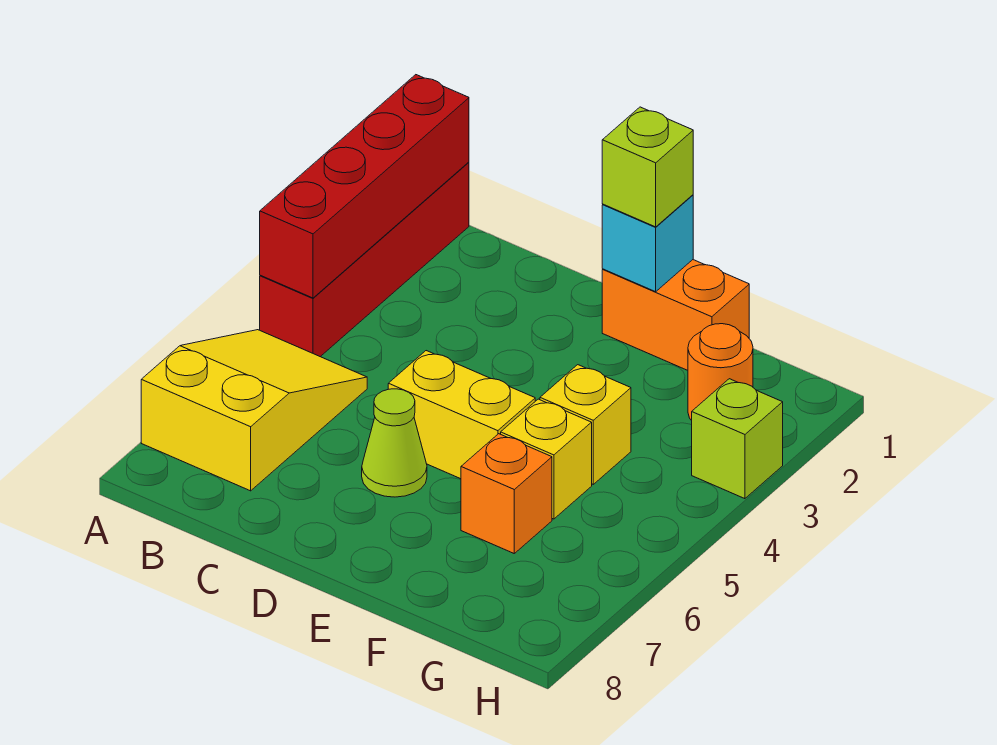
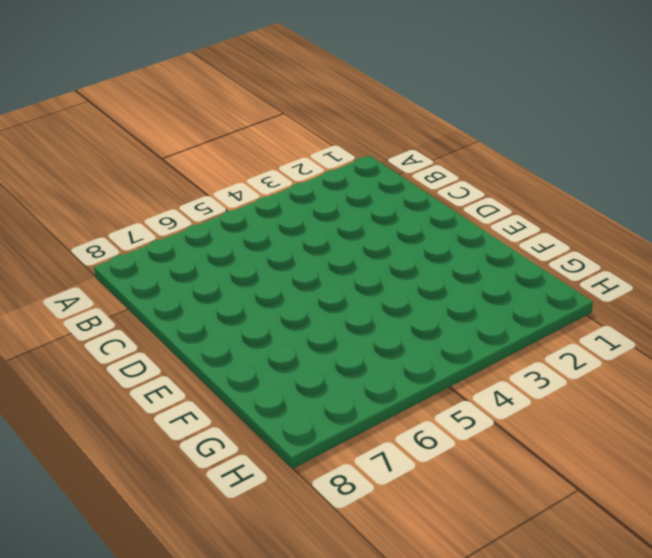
none -> red 1x4 brick [260,162,469,357]
none -> yellow 2x3 slope [141,330,367,491]
none -> yellow 1x2 brick [388,351,535,479]

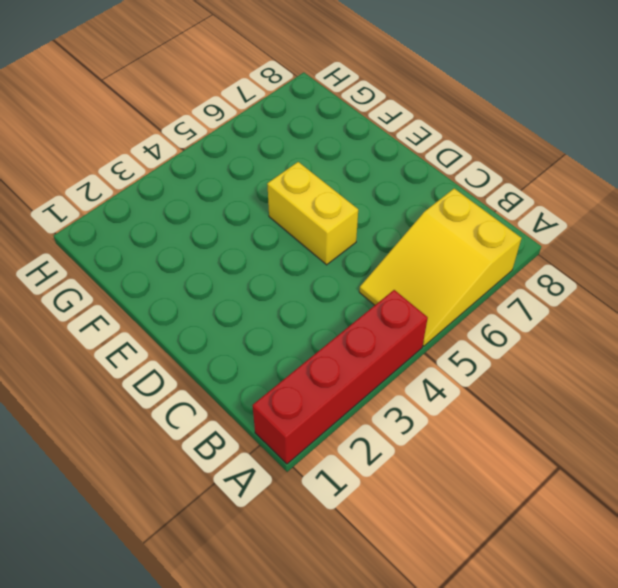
none -> lime 1x1 cone [362,389,427,497]
none -> orange 1x2 brick [602,260,749,370]
none -> yellow 1x1 brick [540,365,631,484]

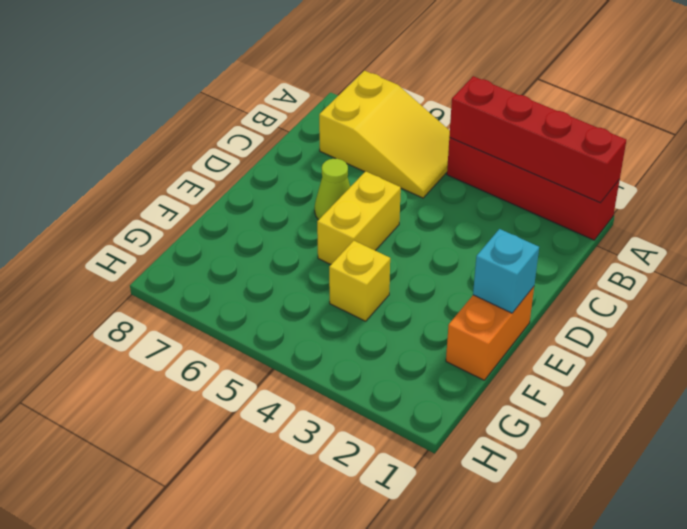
none -> yellow 1x1 brick [501,399,592,519]
none -> orange 1x1 brick [461,434,552,553]
none -> orange 1x1 round brick [688,324,753,420]

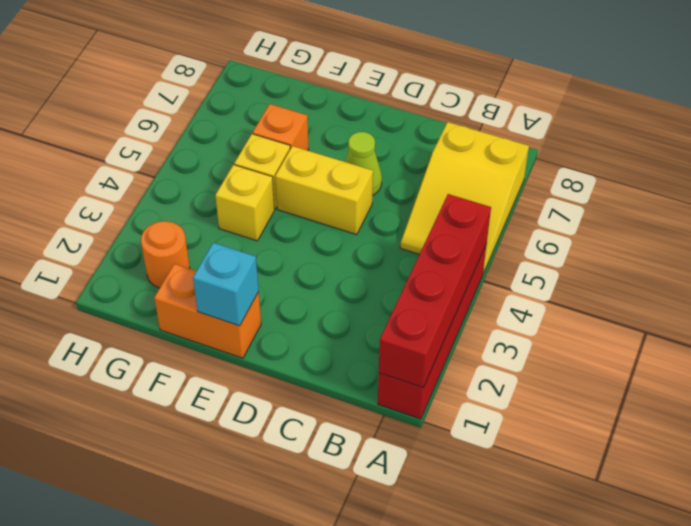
none -> lime 1x1 brick [692,379,783,499]
none -> lime 1x1 brick [602,107,693,227]

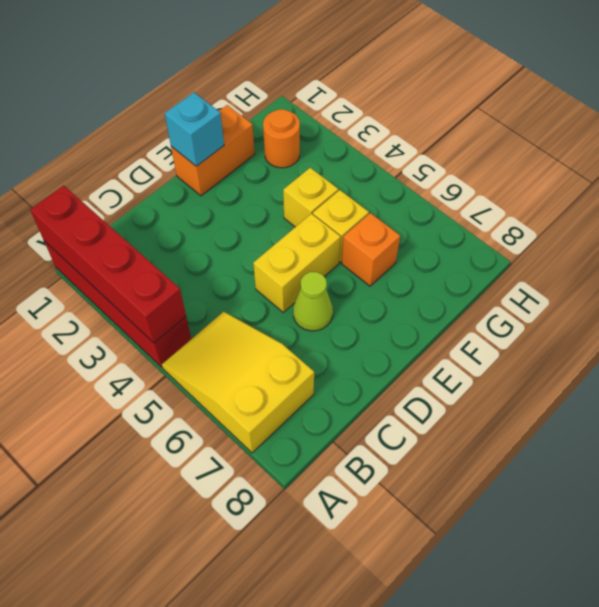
none -> lime 1x1 brick [692,379,783,499]
none -> lime 1x1 brick [602,107,693,227]

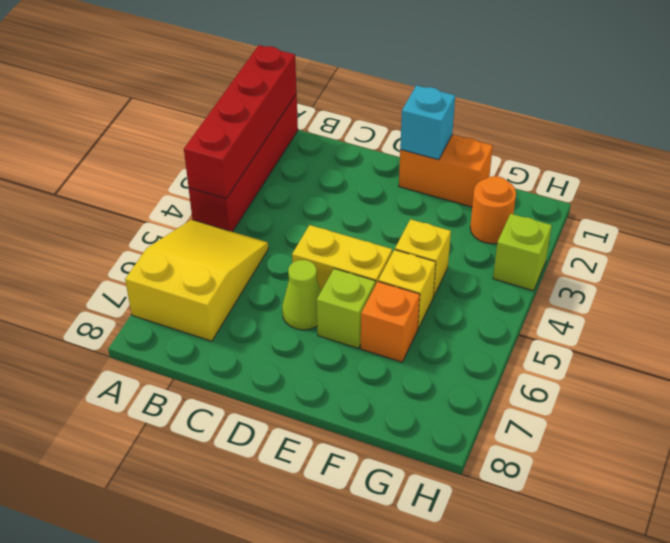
lime 1x1 brick [317,269,376,348] -> lime 1x1 brick moved to [602,107,693,227]

